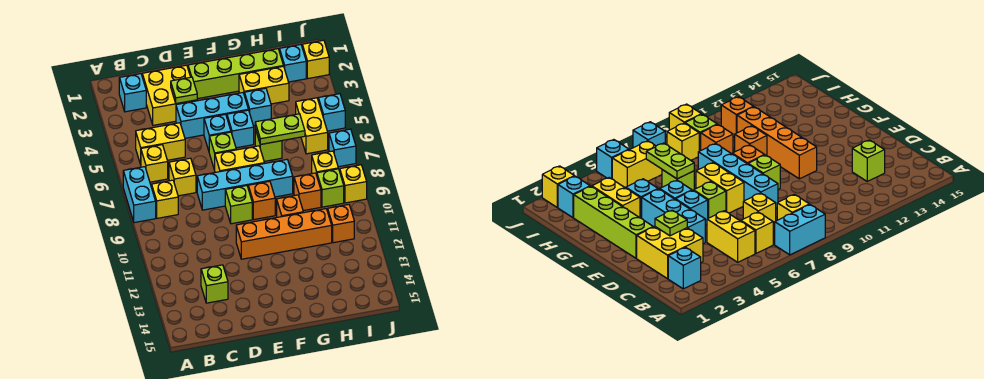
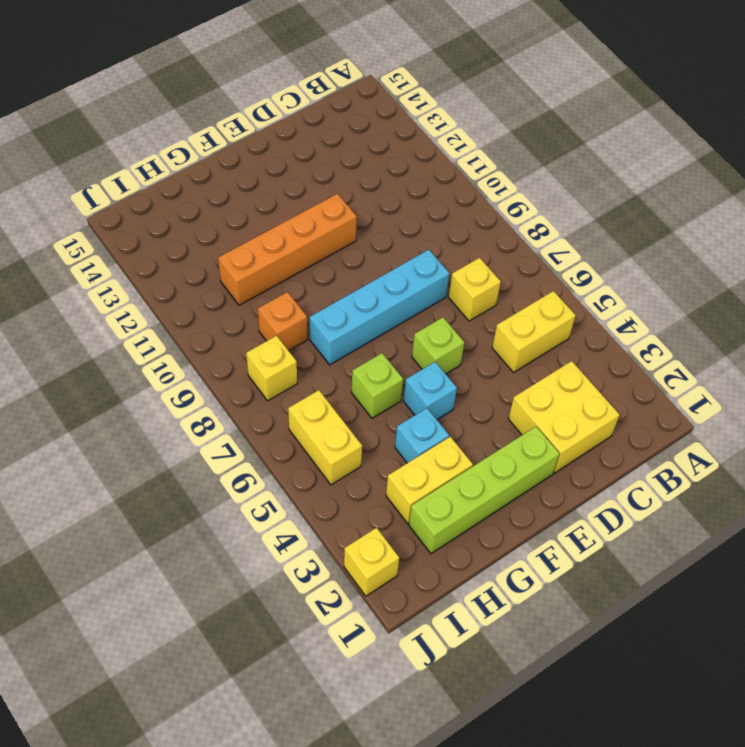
none -> cyan 1x2 brick [123,167,156,223]
none -> cyan 1x1 brick [119,74,146,112]
none -> yellow 1x1 brick [141,145,168,182]
none -> yellow 1x1 brick [152,180,178,218]

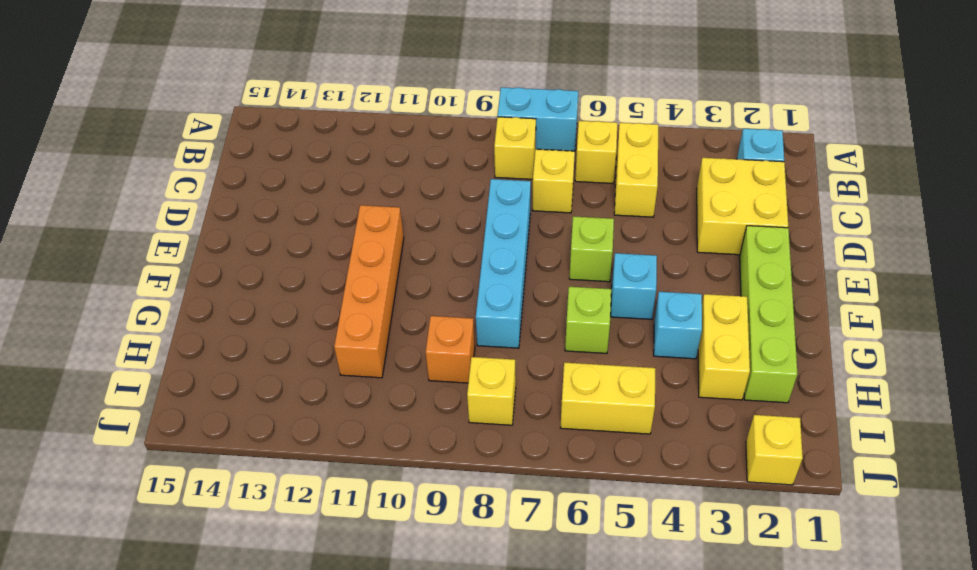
none -> lime 1x1 brick [201,265,228,303]
none -> cyan 1x3 brick [176,93,248,138]
none -> cyan 1x1 brick [204,114,231,150]
none -> yellow 1x2 brick [215,146,265,172]

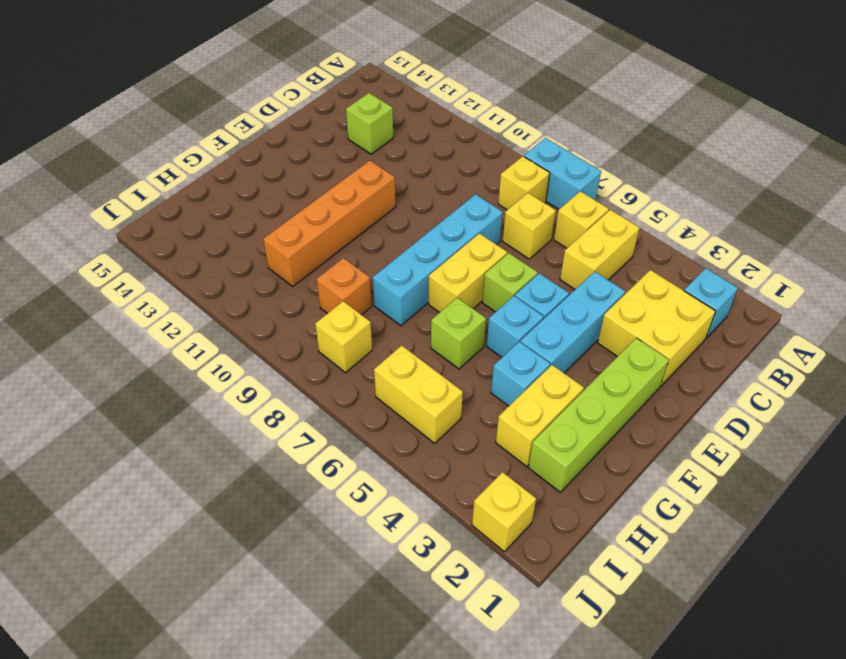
none -> lime 1x1 brick [225,186,252,224]
none -> orange 1x1 brick [248,181,275,220]
none -> orange 1x1 brick [277,195,303,217]
none -> cyan 1x1 brick [279,45,306,82]

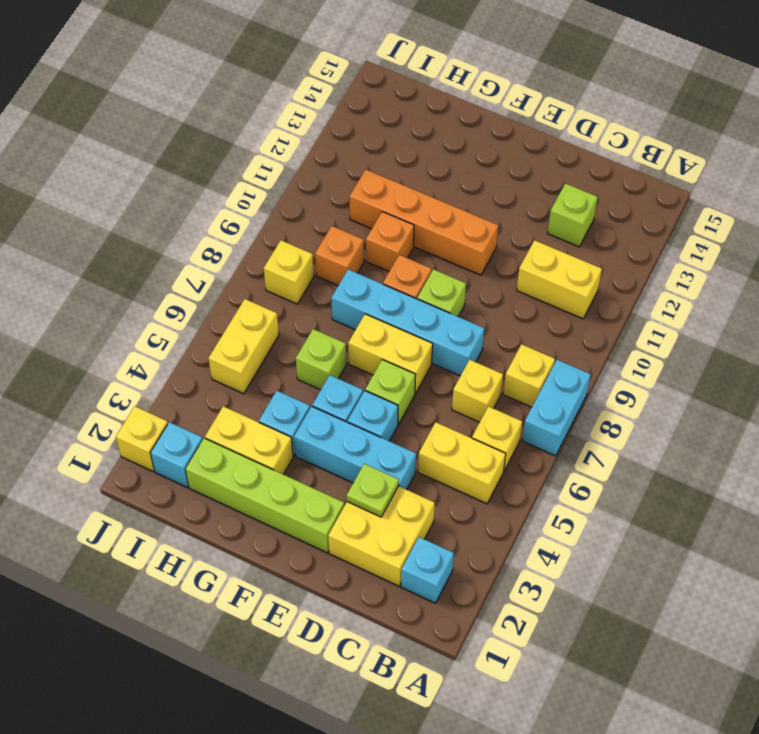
yellow 1x2 brick [517,240,602,319] -> none
none -> lime 1x1 brick [317,169,344,207]
none -> orange 1x1 brick [328,205,354,243]
none -> cyan 1x1 brick [318,94,345,131]
none -> cyan 1x1 brick [329,129,356,167]

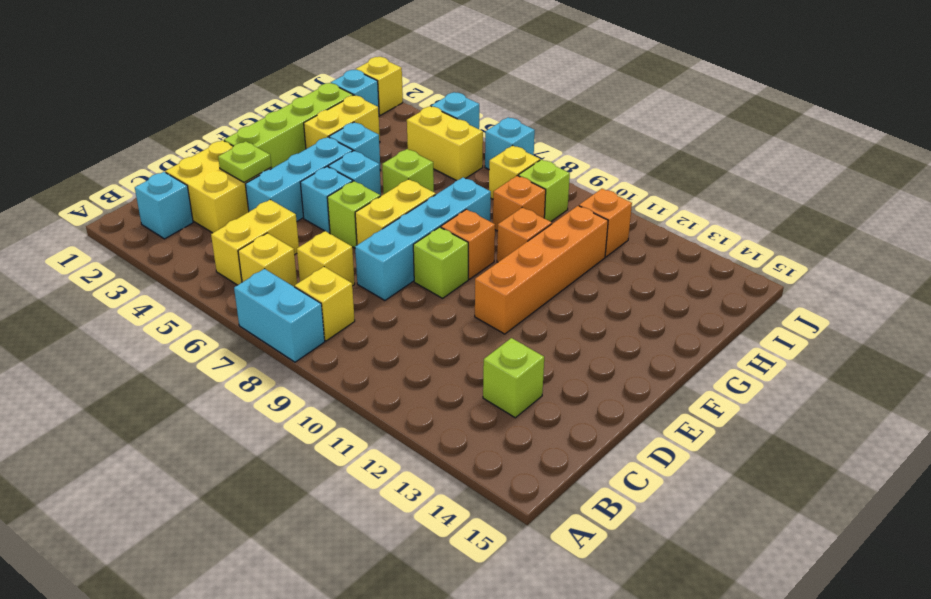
none -> yellow 1x1 brick [340,165,367,203]
none -> lime 1x2 plate [255,114,305,144]

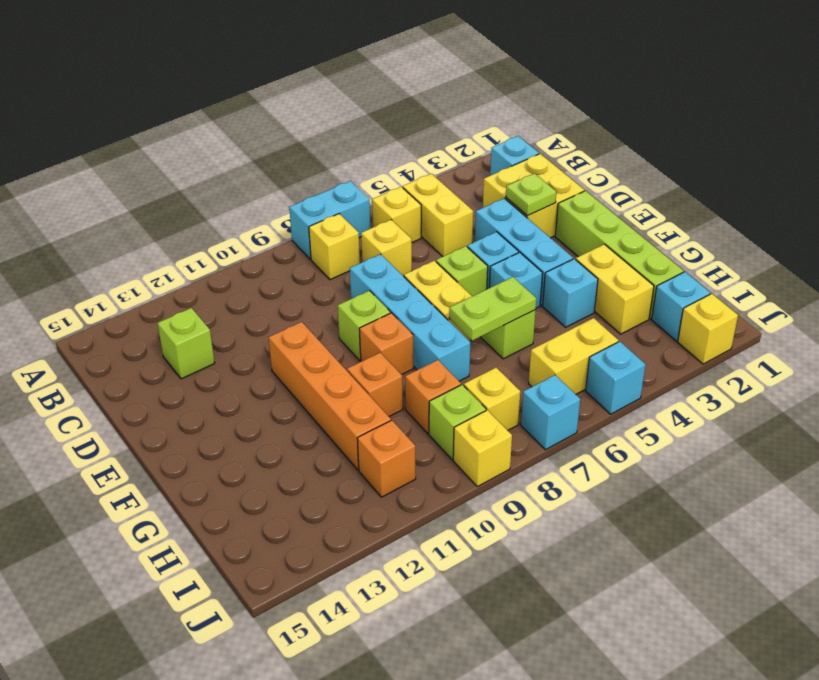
lime 1x2 plate [449,277,536,341] -> lime 1x2 plate turned to [255,114,305,144]

